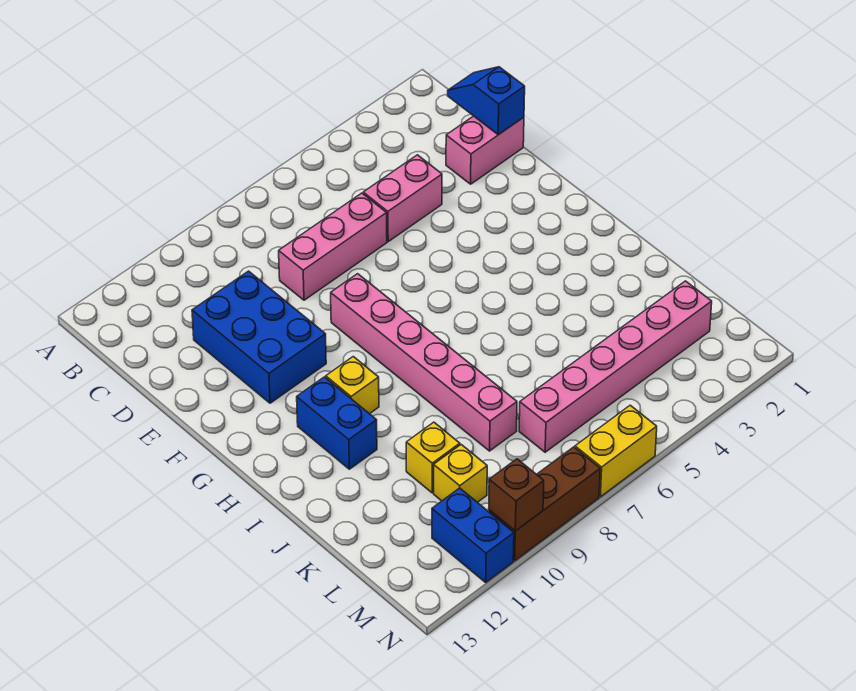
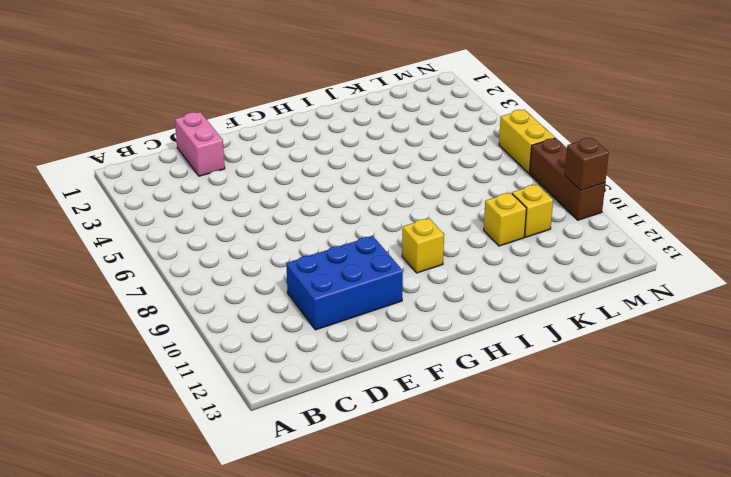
none -> pink 1x2 brick [363,155,442,242]
none -> pink 1x3 brick [279,193,387,300]
none -> pink 1x6 brick [331,274,517,451]

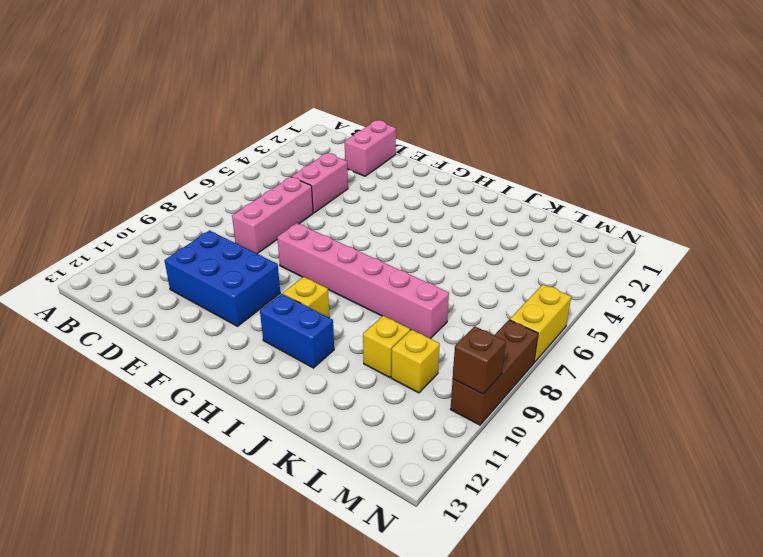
none -> pink 1x6 brick [519,281,712,452]
none -> blue 1x2 brick [432,488,514,582]
none -> blue 1x2 slope [448,67,525,135]

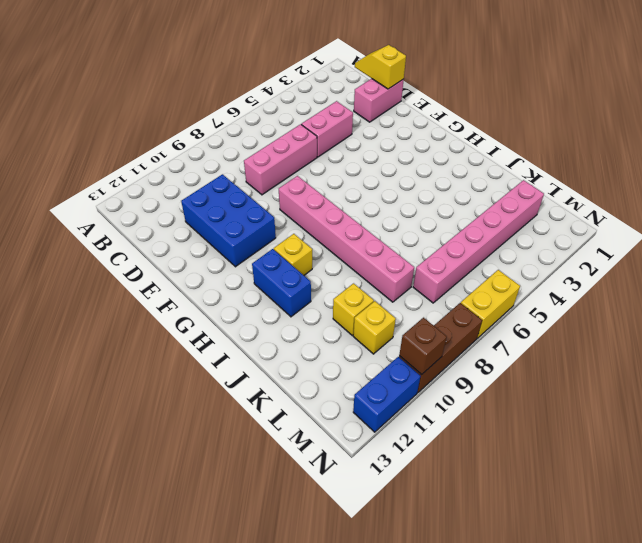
yellow 1x2 slope [355,45,406,89] -> blue 1x2 slope [448,67,525,135]
blue 1x2 brick [353,357,420,432] -> blue 1x2 brick turned to [432,488,514,582]

